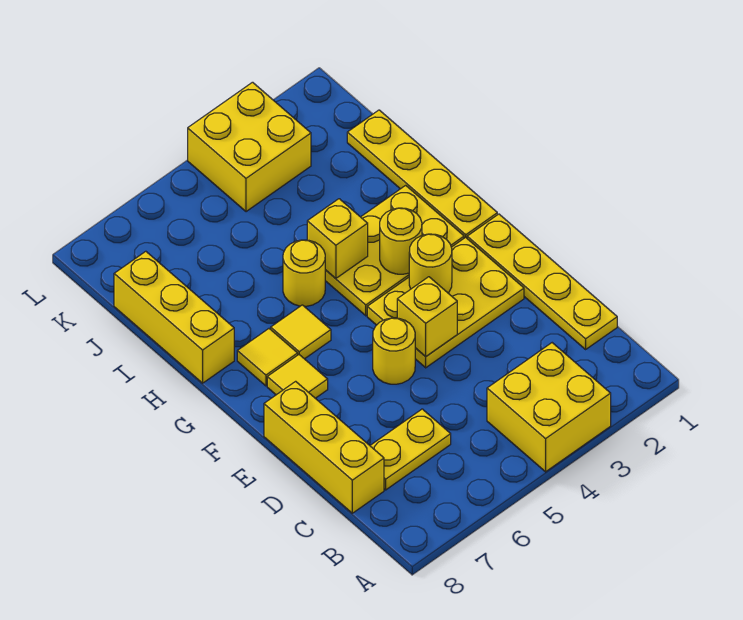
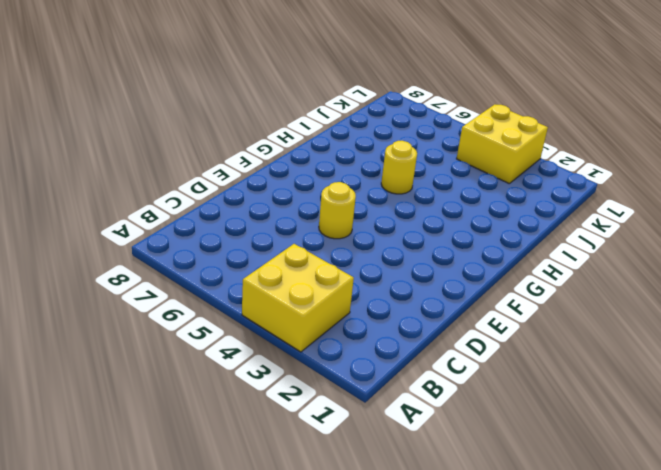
none -> yellow 1x4 plate [467,214,617,349]
none -> yellow 1x2 plate [370,409,451,490]
none -> yellow 1x3 brick [264,381,384,513]

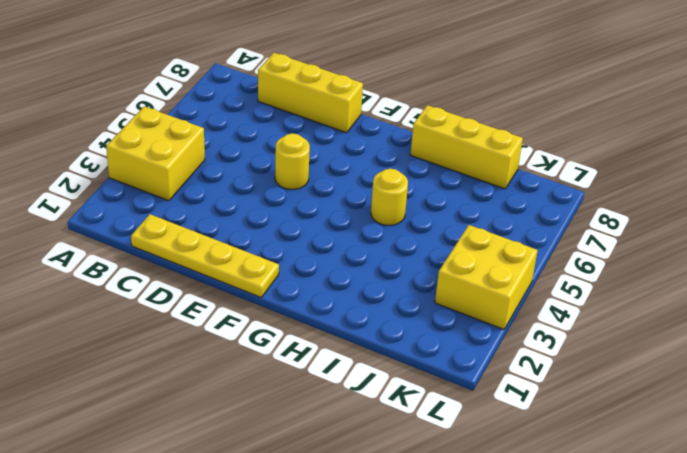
none -> yellow 1x2 plate [370,409,451,490]
none -> yellow 2x3 plate [367,237,524,368]
none -> yellow 1x1 tile [267,355,328,398]

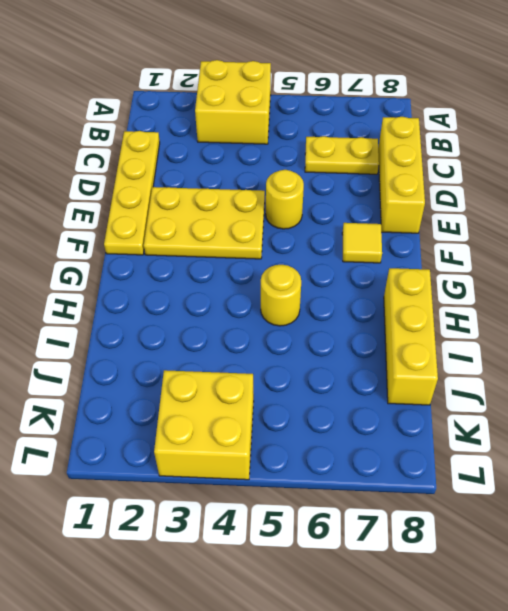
none -> yellow 1x4 plate [347,110,497,238]
none -> yellow 2x3 plate [325,185,464,316]
none -> yellow 1x1 tile [271,305,331,359]

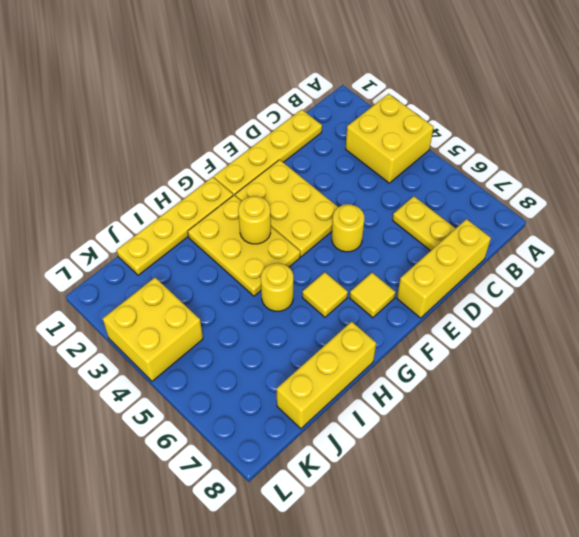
none -> yellow 1x1 tile [237,329,298,386]
none -> yellow 1x1 brick [397,277,457,357]
none -> yellow 1x1 round brick [409,234,452,293]

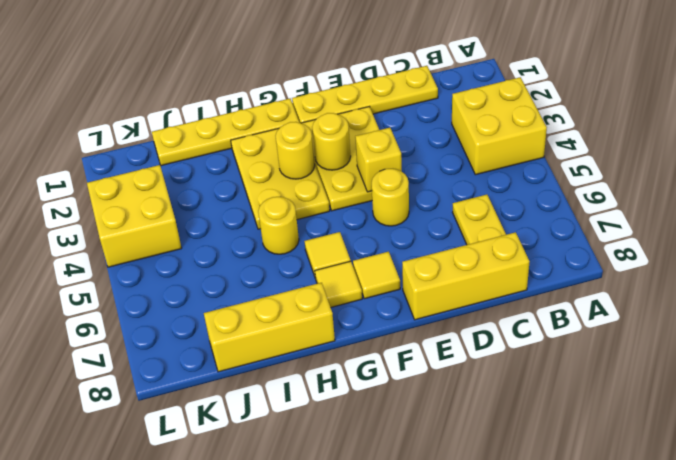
none -> yellow 1x1 brick [307,199,368,278]

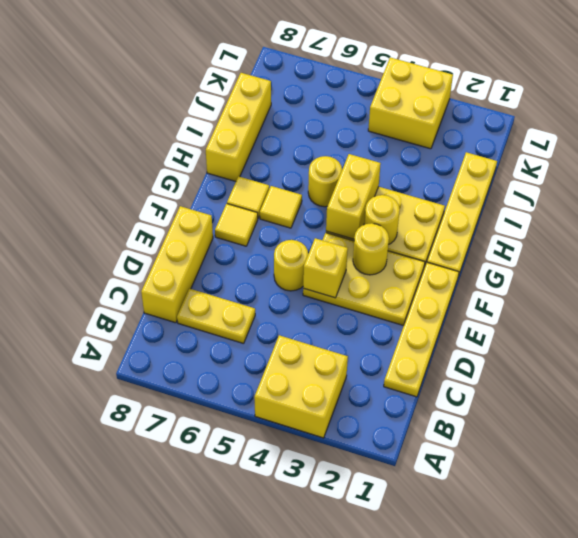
yellow 1x2 brick [326,154,381,239] -> yellow 1x1 brick [307,199,368,278]

